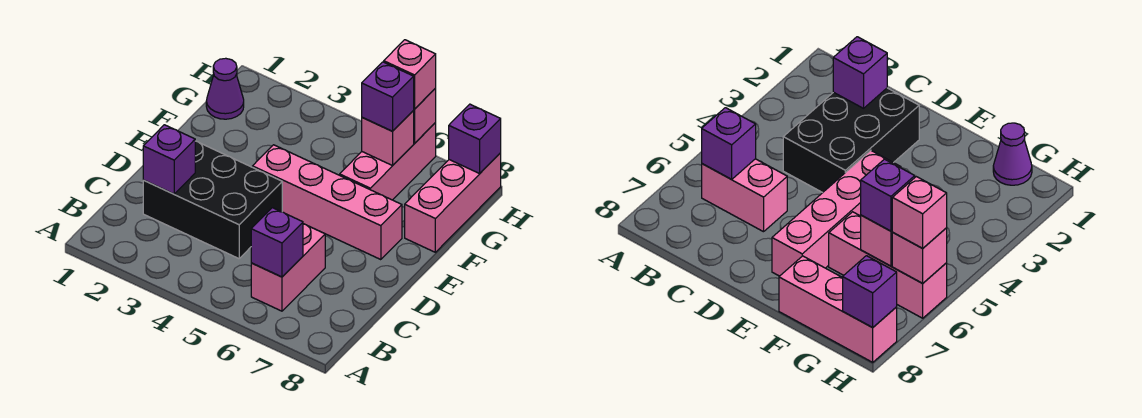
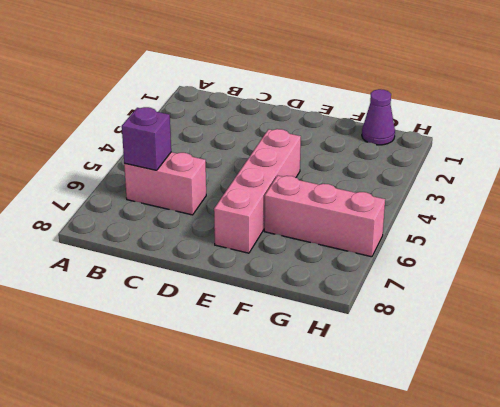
none -> black 2x3 brick [143,141,282,259]
none -> pink 1x3 brick [405,153,501,252]
none -> purple 1x1 brick [143,125,195,194]

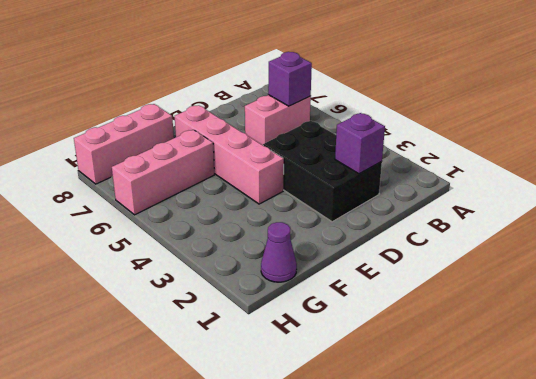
none -> pink 1x1 brick [362,111,414,166]
none -> pink 1x1 brick [413,88,436,143]
none -> purple 1x1 brick [449,104,501,173]

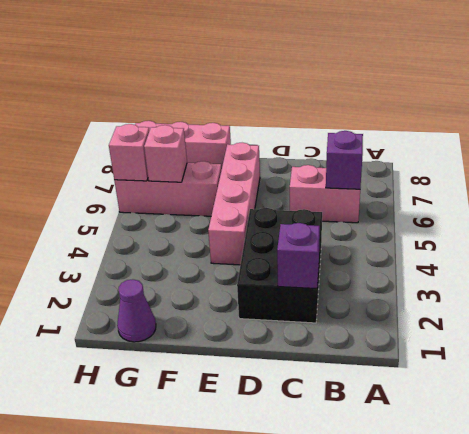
none -> purple 1x1 brick [449,104,501,173]
none -> purple 1x1 brick [362,62,414,131]
none -> pink 1x1 brick [384,40,436,109]

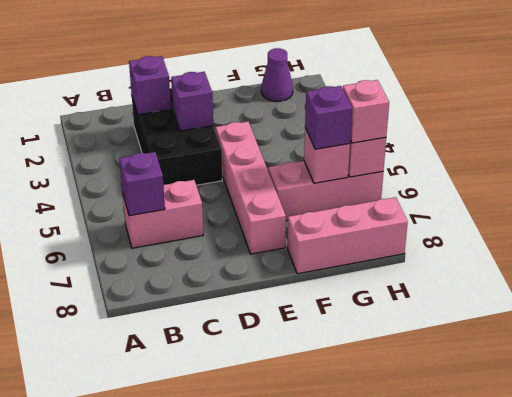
purple 1x1 brick [171,72,213,131] -> purple 1x1 brick moved to [449,104,501,173]

